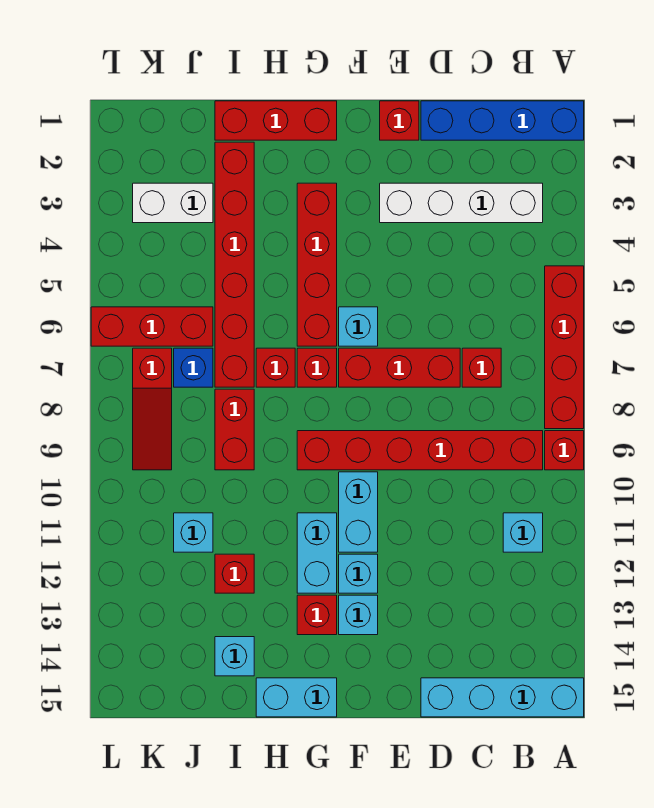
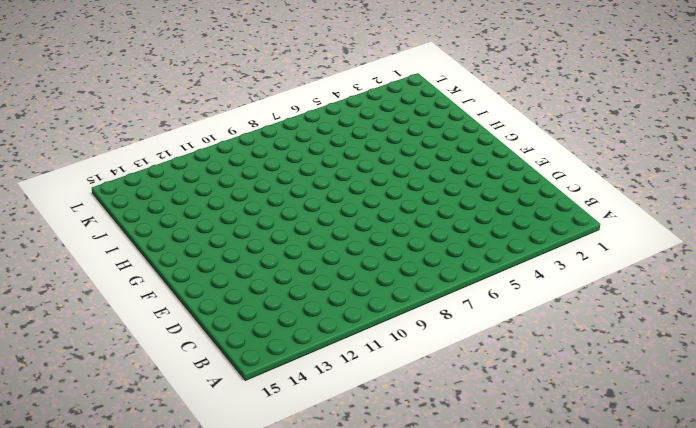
none -> blue 1x4 brick [421,101,584,140]
none -> red 1x4 brick [545,266,584,429]
none -> red 1x1 brick [545,431,584,470]
none -> cyan 1x4 brick [421,678,584,717]

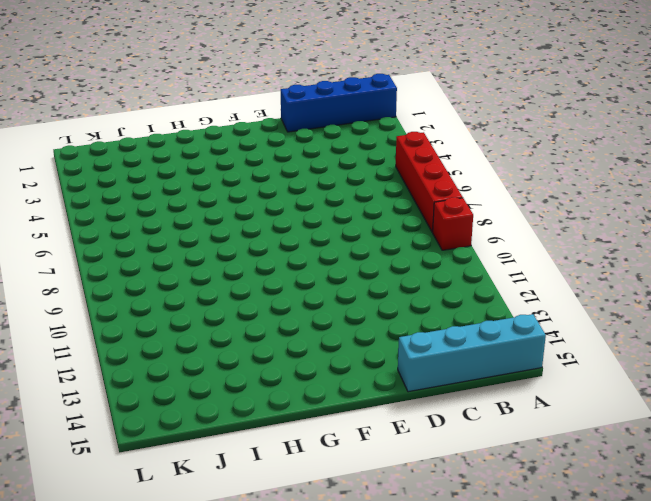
none -> white 1x4 brick [380,183,543,223]
none -> red 1x6 brick [297,431,543,470]
none -> cyan 1x1 brick [503,513,543,552]
none -> red 1x1 brick [462,348,501,387]

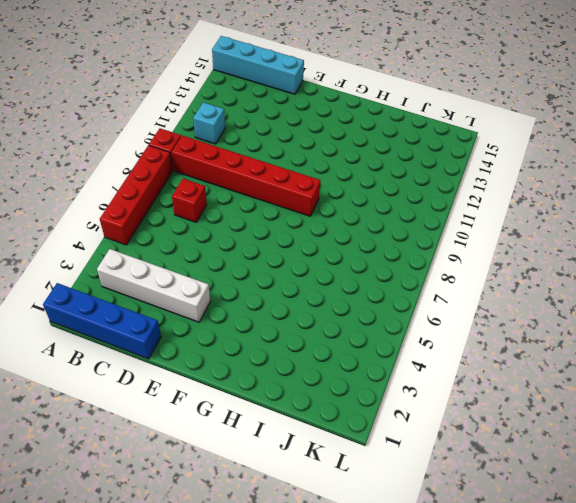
none -> red 1x3 brick [339,348,460,387]
none -> red 1x1 brick [380,101,419,140]
none -> cyan 1x1 brick [339,307,378,346]
none -> cyan 1x2 brick [339,472,378,552]

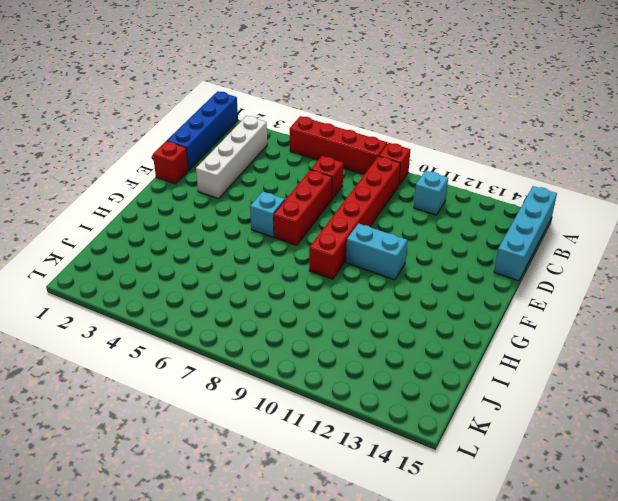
none -> cyan 1x1 brick [339,554,378,593]
none -> cyan 1x1 brick [339,595,378,635]
none -> red 1x3 brick [215,101,337,140]
none -> red 1x4 brick [297,183,337,346]

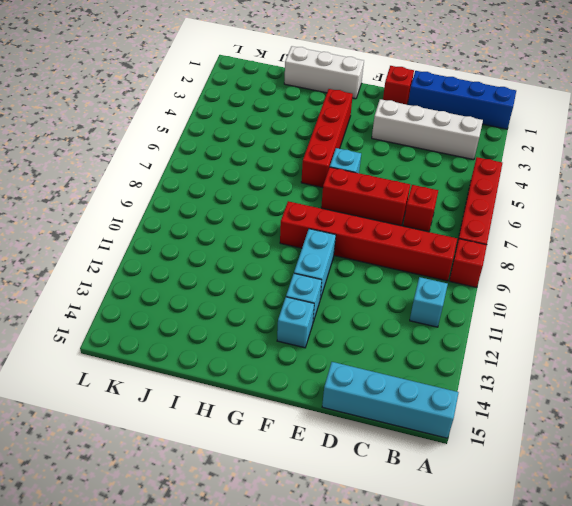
white 1x3 brick [284,46,364,99] -> red 1x3 brick [215,101,337,140]
none -> red 1x1 brick [297,348,337,387]
none -> cyan 1x2 brick [297,513,337,593]
none -> red 1x1 brick [297,595,337,635]
none -> cyan 1x2 brick [256,678,337,717]

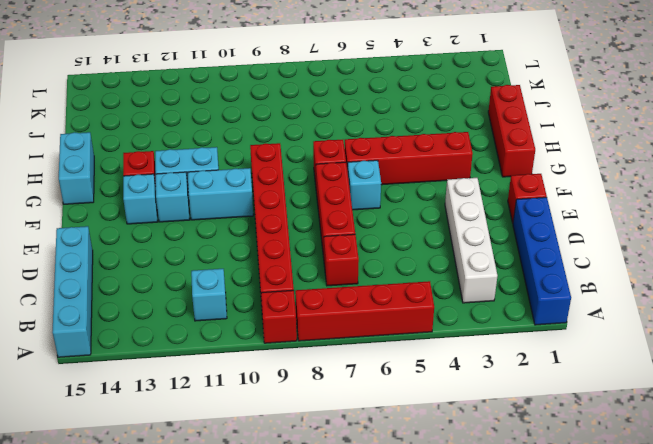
none -> red 1x1 brick [256,348,295,387]
none -> red 1x6 brick [215,142,254,387]
none -> red 1x2 brick [215,389,254,470]
none -> red 1x1 brick [215,554,254,593]

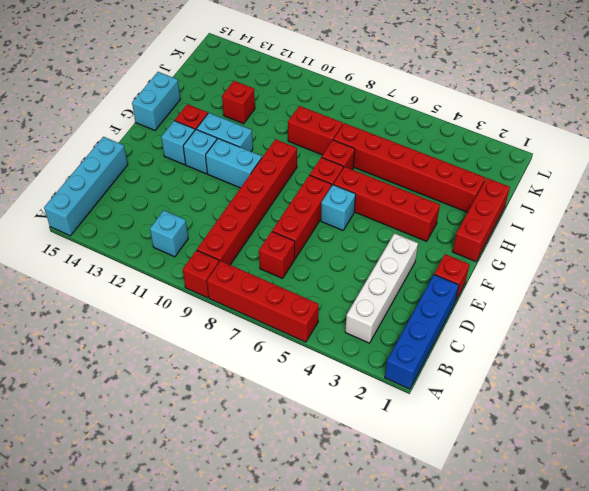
none -> cyan 1x1 brick [215,637,254,676]
none -> white 1x2 brick [133,183,213,223]
none -> red 1x3 brick [91,307,213,346]
none -> blue 1x1 brick [174,348,213,387]

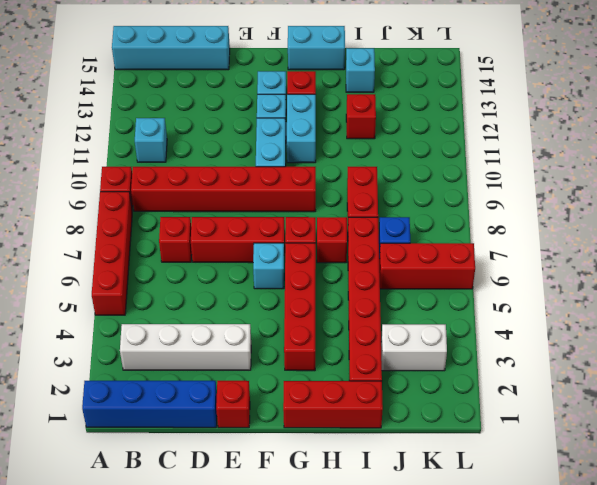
none -> cyan 1x1 brick [174,513,213,552]
none -> red 1x3 slope [133,348,172,470]

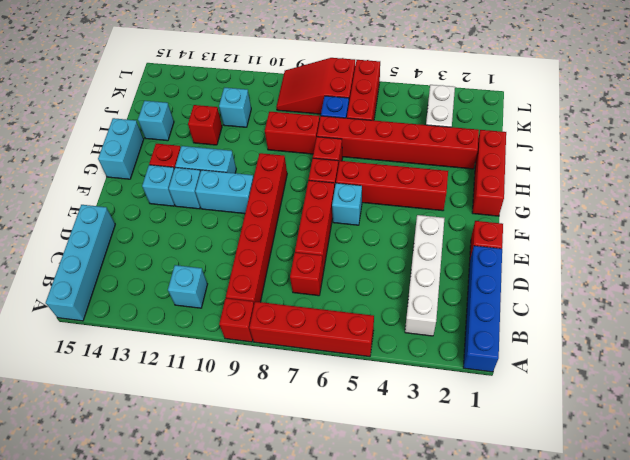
red 2x3 slope [277,58,355,114] -> red 1x3 slope [133,348,172,470]

